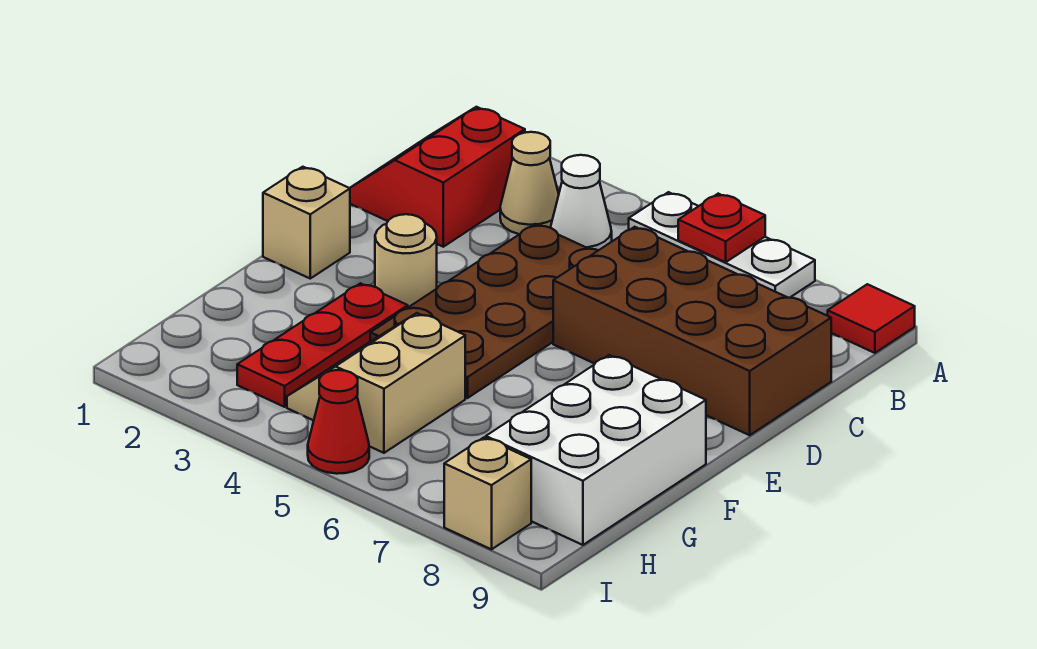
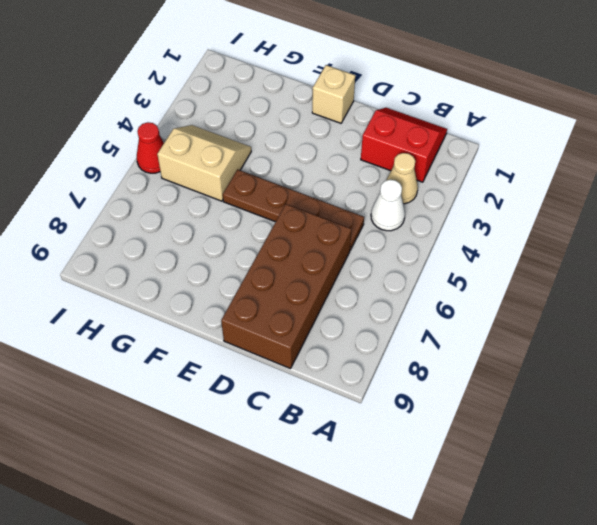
brown 1x4 plate [223,170,364,250] -> brown 2x4 plate [370,224,598,398]
none -> white 1x3 plate [629,192,815,298]
none -> red 1x1 tile [828,284,915,353]
none -> tan 1x1 round brick [375,214,437,307]

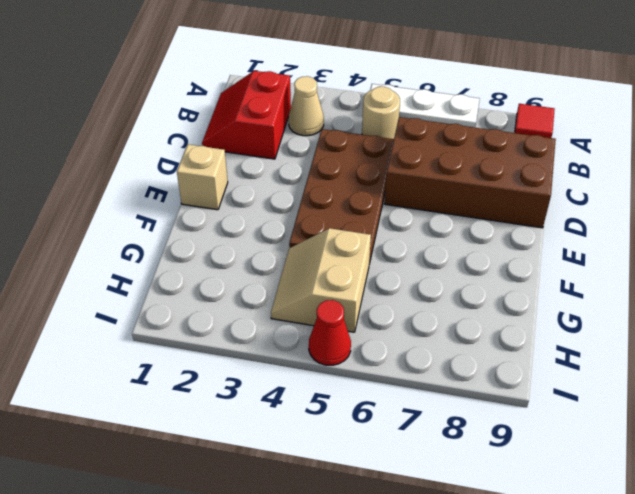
tan 1x1 round brick [362,87,400,139] -> tan 1x1 round brick moved to [375,214,437,307]
none -> white 1x1 cone [550,155,612,250]
none -> red 1x3 plate [237,283,408,407]
none -> white 2x3 brick [486,355,706,545]

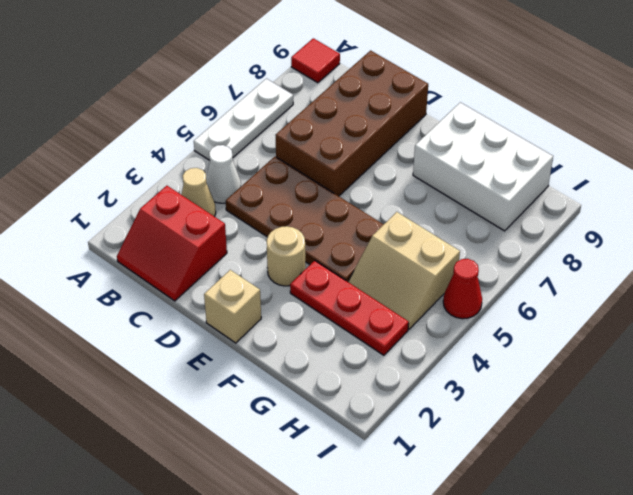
none -> tan 1x1 brick [444,438,531,549]
none -> red 1x1 plate [678,194,765,262]

